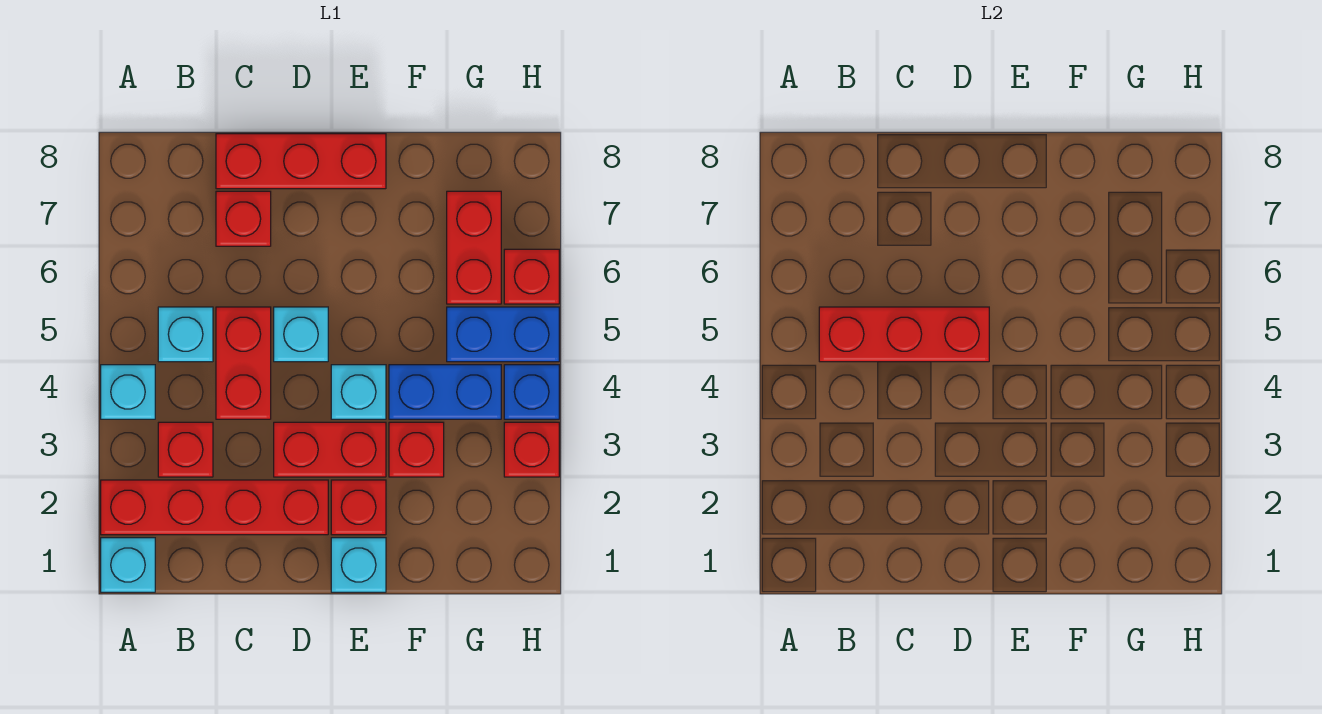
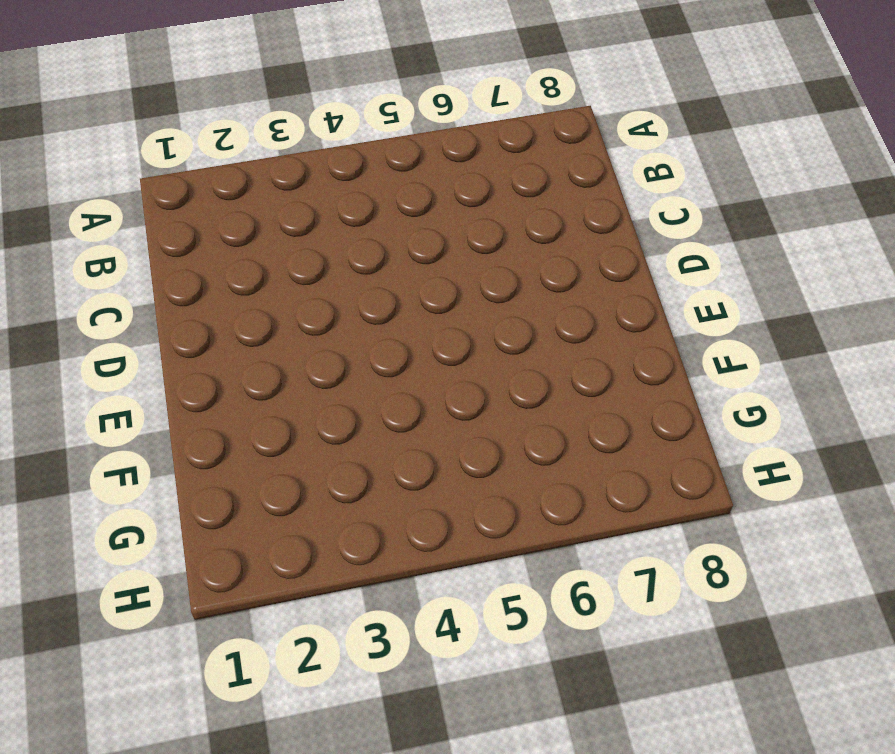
none -> cyan 1x1 brick [101,538,155,592]
none -> red 1x4 brick [101,480,328,535]
none -> cyan 1x1 brick [101,365,155,419]

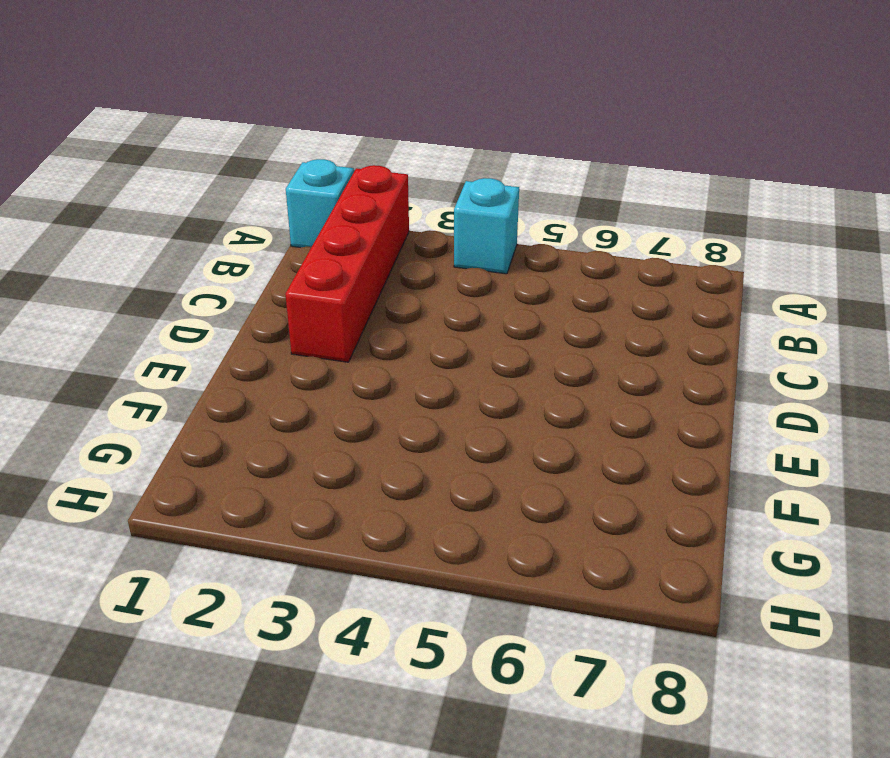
none -> red 1x1 brick [158,422,213,477]
none -> cyan 1x1 brick [158,307,213,362]
none -> red 1x2 brick [216,307,271,419]

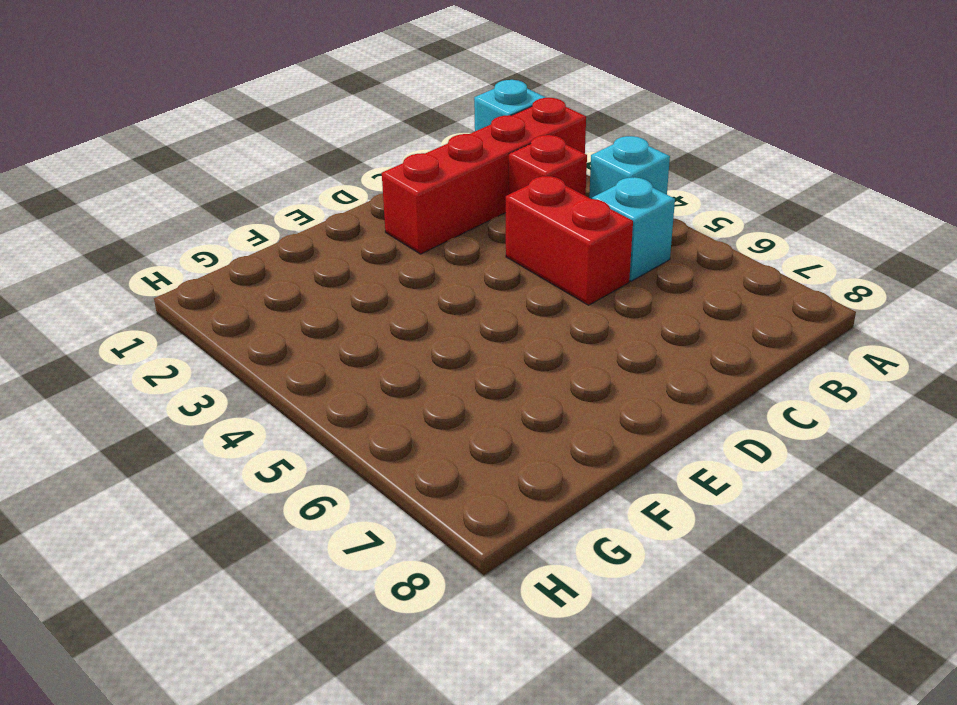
none -> red 1x1 brick [216,191,271,246]
none -> red 1x3 brick [216,134,386,189]
none -> red 1x2 brick [274,422,386,477]

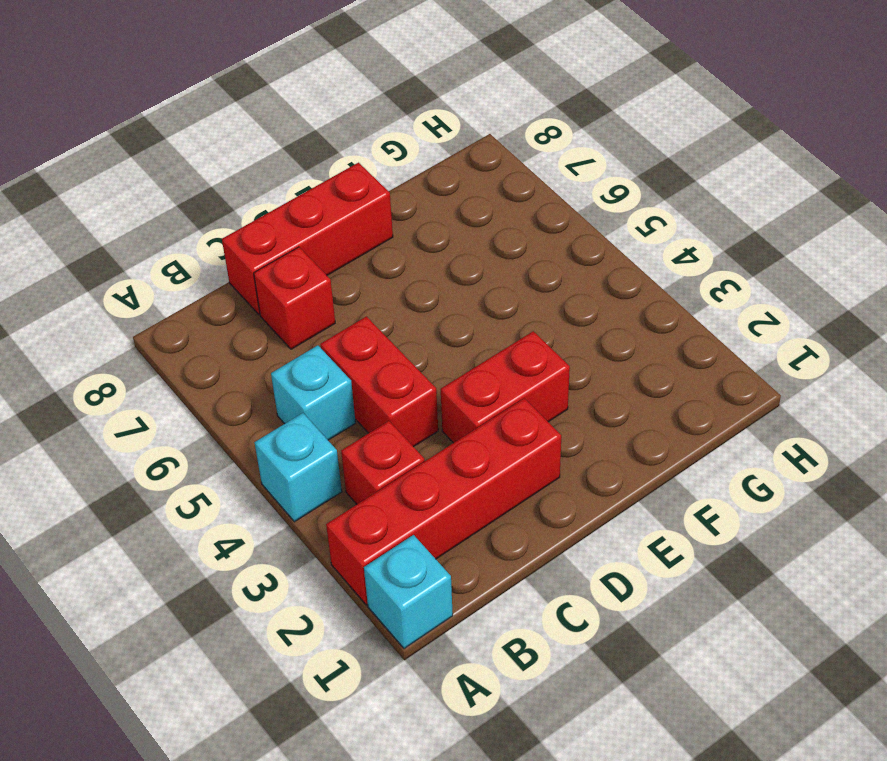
none -> cyan 1x1 brick [274,307,328,362]
none -> cyan 1x1 brick [331,538,386,592]
none -> red 1x1 brick [331,480,386,535]

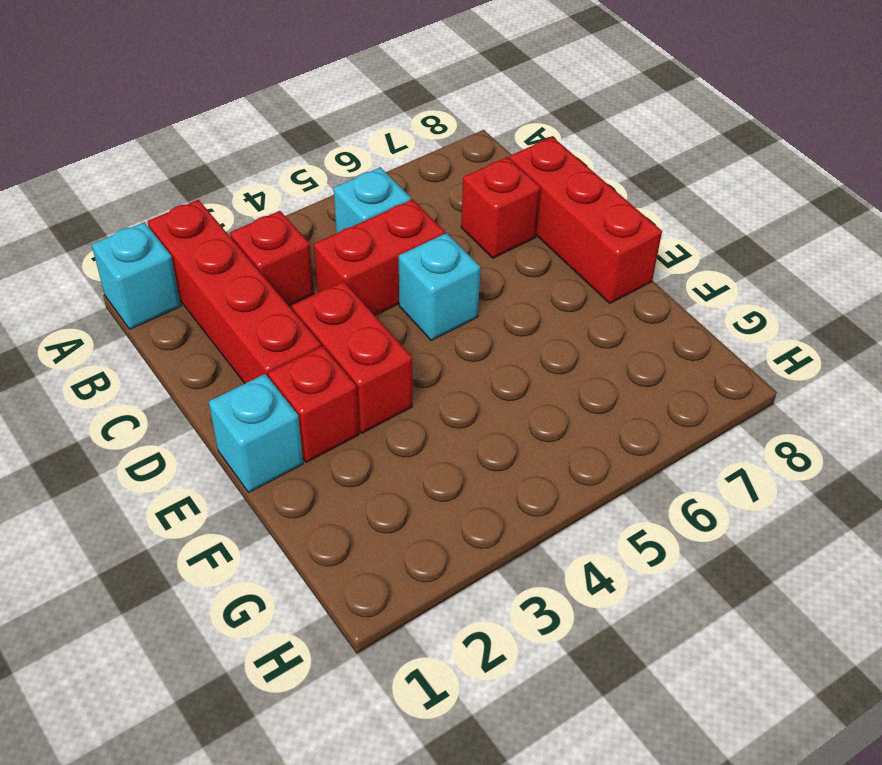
none -> cyan 1x1 brick [101,365,155,419]
none -> cyan 1x1 brick [331,365,386,419]
none -> red 1x1 brick [389,422,444,477]

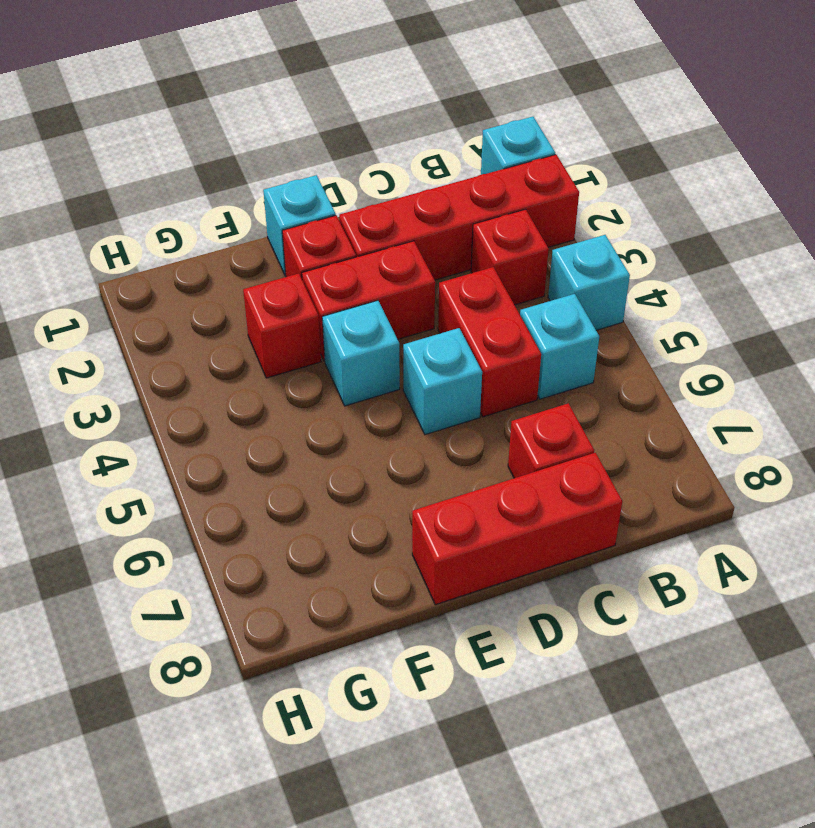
none -> blue 1x2 brick [389,365,501,419]
none -> blue 1x2 brick [447,307,559,362]
none -> red 1x2 brick [447,191,501,304]

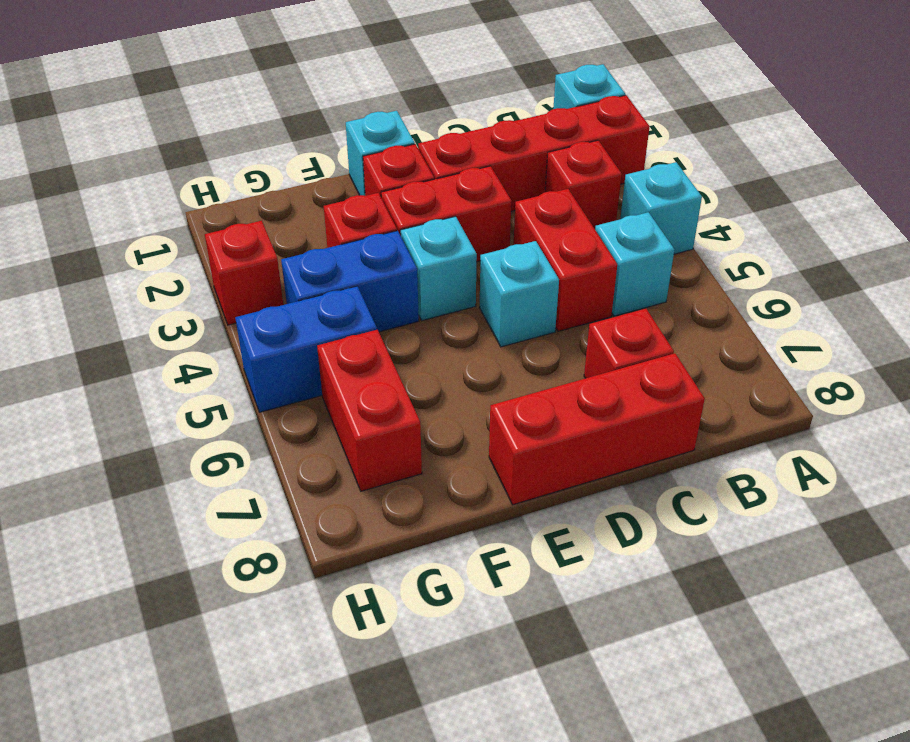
none -> blue 1x1 brick [504,365,559,419]
none -> red 1x1 brick [504,249,559,304]
none -> red 1x3 brick [819,307,989,362]

